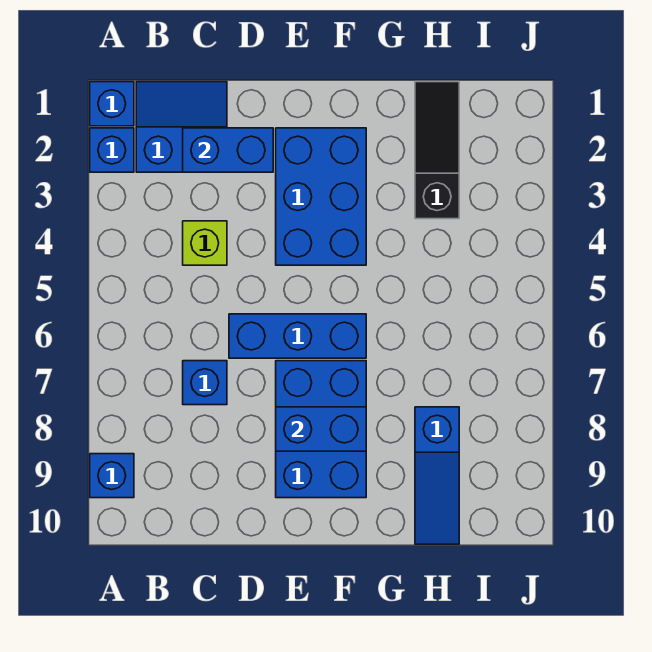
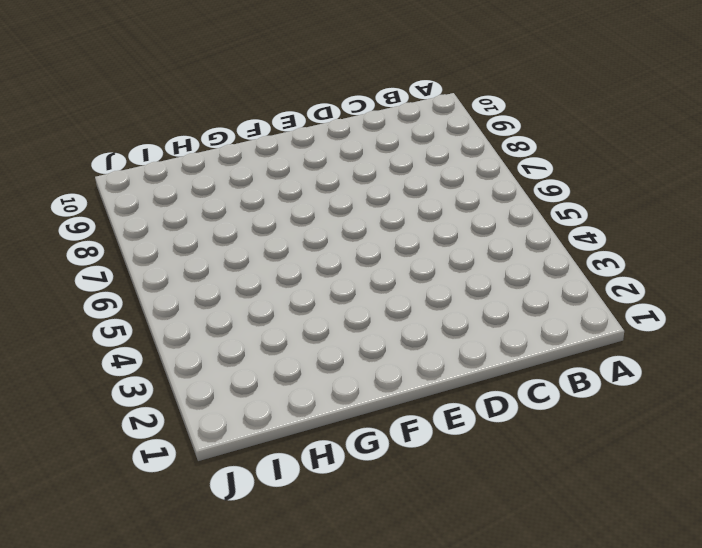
none -> blue 1x1 brick [90,82,134,126]
none -> blue 1x1 brick [90,128,134,172]
none -> blue 1x1 brick [90,454,134,498]

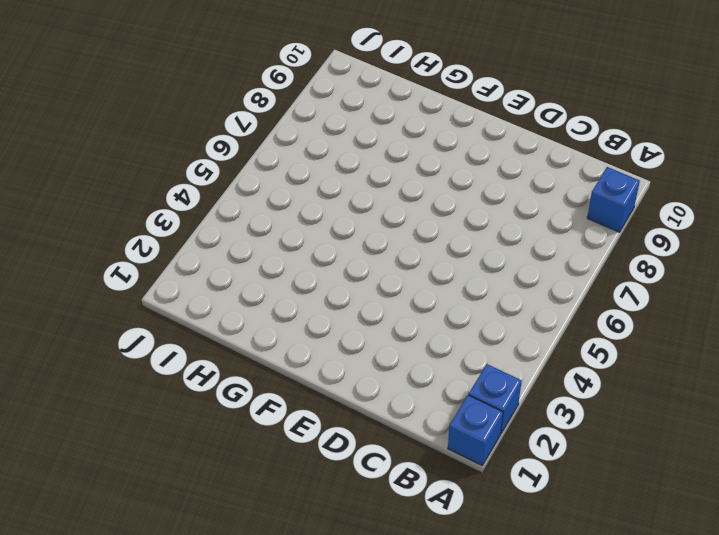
none -> blue 2x2 slope [136,82,227,172]
none -> lime 1x1 brick [183,221,227,265]
none -> blue 1x1 brick [183,361,227,405]

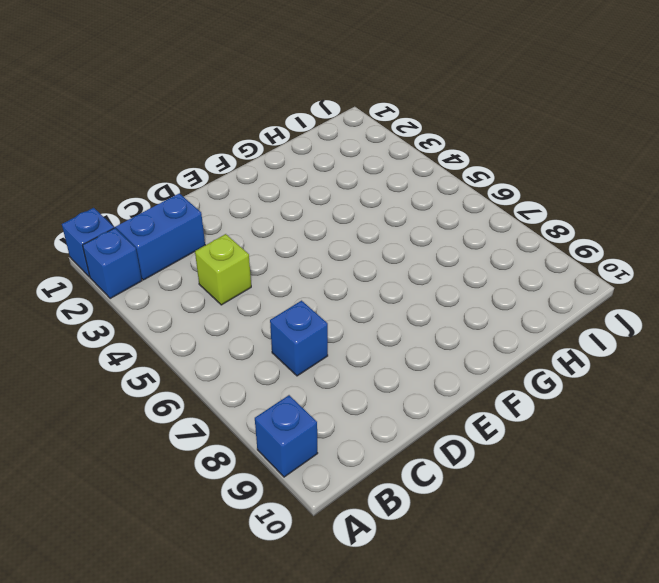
none -> blue 1x3 brick [229,314,366,358]
none -> blue 2x3 brick [276,128,366,265]
none -> blue 2x3 brick [276,361,366,498]

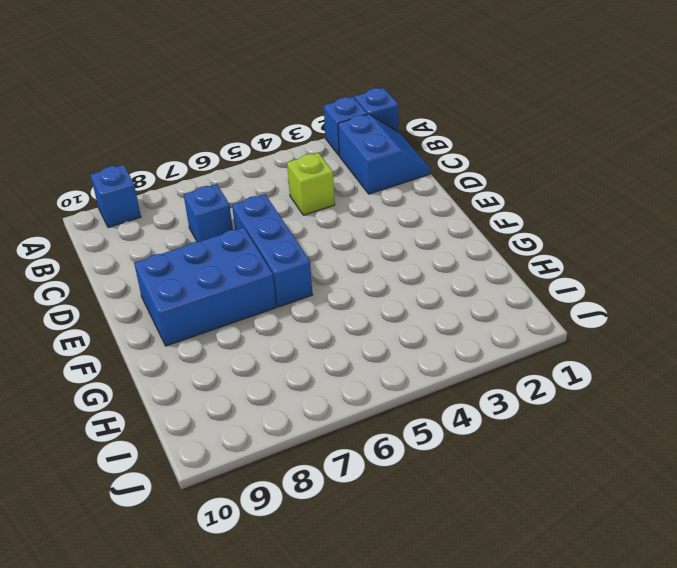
none -> blue 2x3 brick [276,128,366,265]
none -> black 1x3 slope [415,82,459,219]
none -> blue 1x3 slope [415,407,459,544]

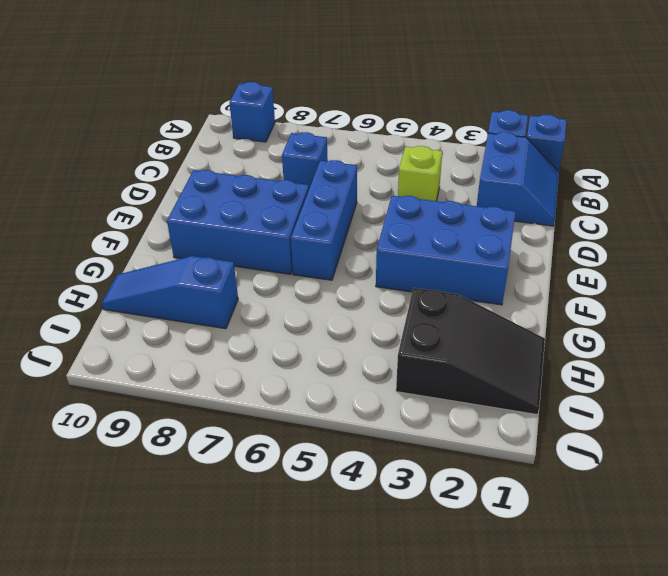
black 2x3 slope [396,288,545,414] -> black 1x3 slope [415,82,459,219]
none -> blue 1x2 brick [183,128,273,172]
none -> blue 1x2 brick [276,407,366,451]

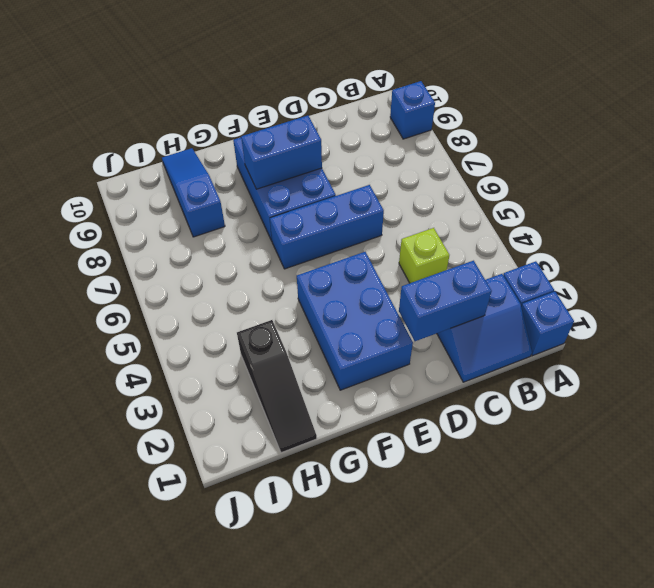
none -> blue 1x1 brick [183,361,227,405]

